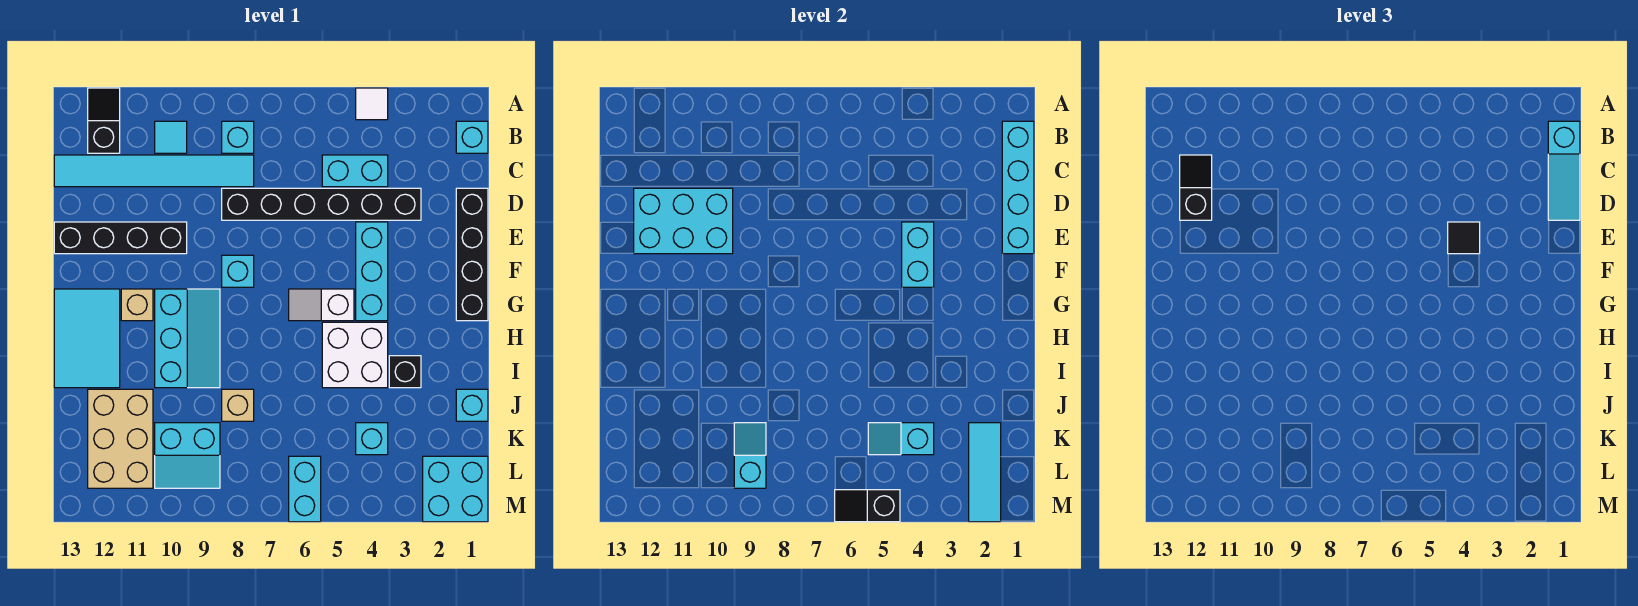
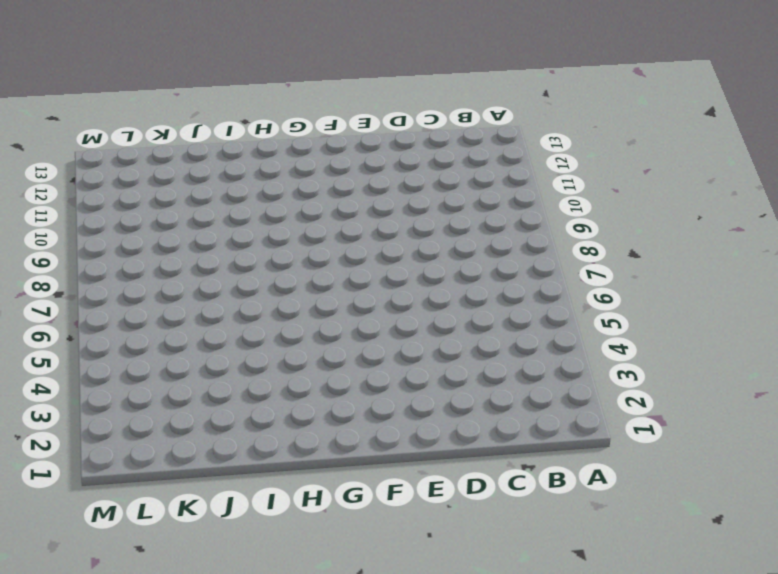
none -> white 1x1 tile [356,88,388,120]
none -> black 1x2 slope [88,88,120,153]
none -> cyan 1x1 brick [456,121,488,153]
none -> cyan 1x1 brick [222,121,254,153]

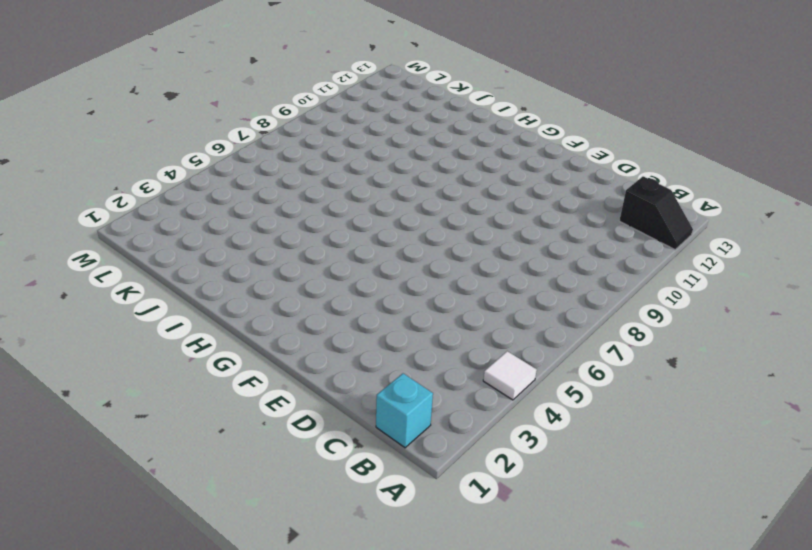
none -> cyan 1x1 brick [222,121,254,153]
none -> cyan 1x1 tile [155,121,187,153]
none -> cyan 1x2 brick [322,155,388,187]
none -> cyan 1x6 tile [54,155,254,187]

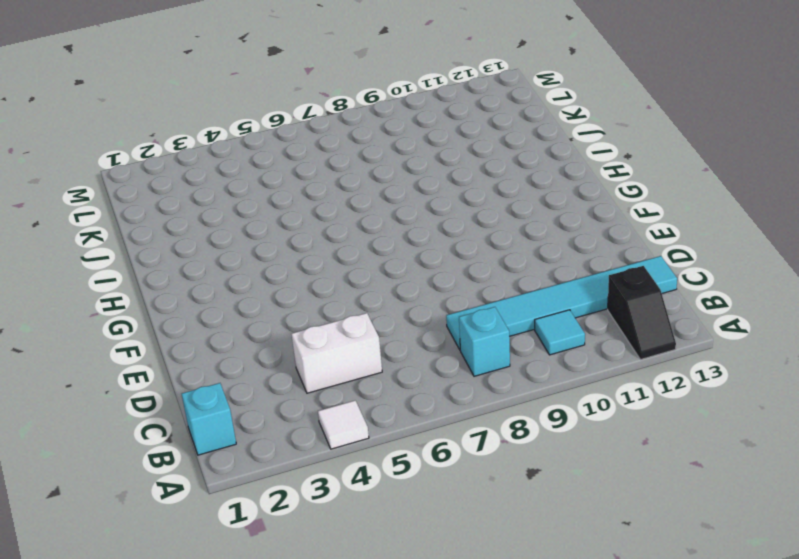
white 1x2 brick [292,313,382,393] -> cyan 1x2 brick [322,155,388,187]
none -> black 1x4 brick [456,188,488,321]
none -> black 1x6 brick [222,188,421,220]
none -> cyan 1x3 brick [356,222,388,321]
none -> black 1x4 brick [54,222,187,254]

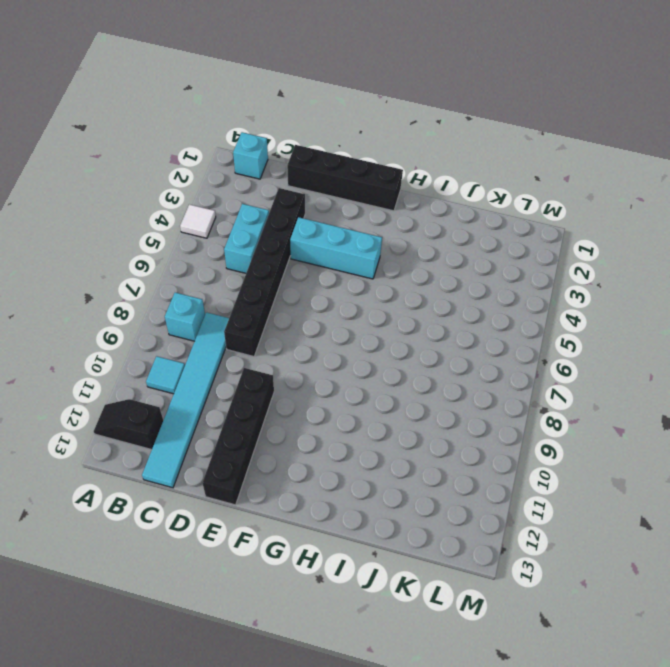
none -> cyan 1x1 brick [222,255,254,287]
none -> white 1x2 slope [289,289,354,321]
none -> cyan 2x3 slope [155,289,220,388]
none -> tan 1x1 brick [121,289,153,321]

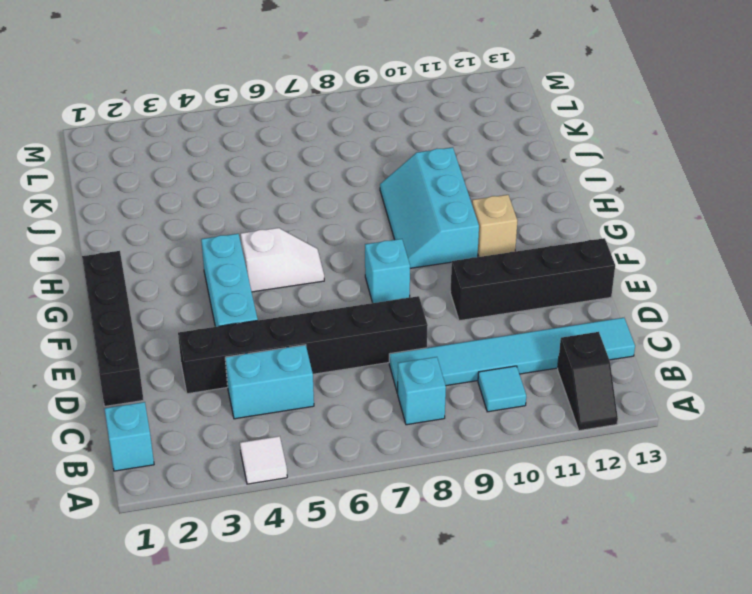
none -> cyan 2x3 tile [54,289,120,388]
none -> white 2x2 brick [322,322,388,388]
none -> black 1x1 brick [389,356,421,388]
none -> cyan 1x1 brick [456,389,488,421]

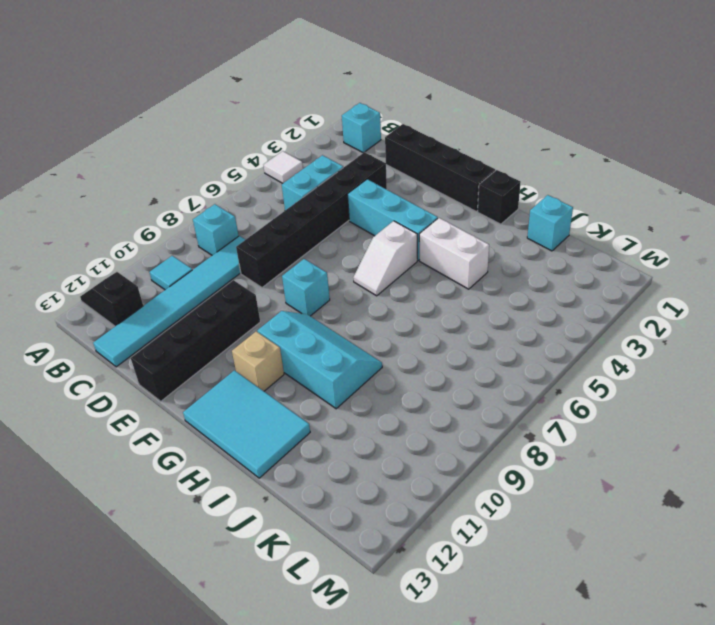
black 1x1 brick [478,170,521,224] -> black 1x1 brick moved to [389,356,421,388]
white 1x2 brick [419,218,489,289] -> white 2x2 brick [322,322,388,388]
none -> tan 1x1 brick [222,389,254,421]
none -> tan 2x3 brick [88,389,153,488]
none -> cyan 1x1 brick [356,423,388,455]
none -> cyan 2x2 slope [155,423,220,488]

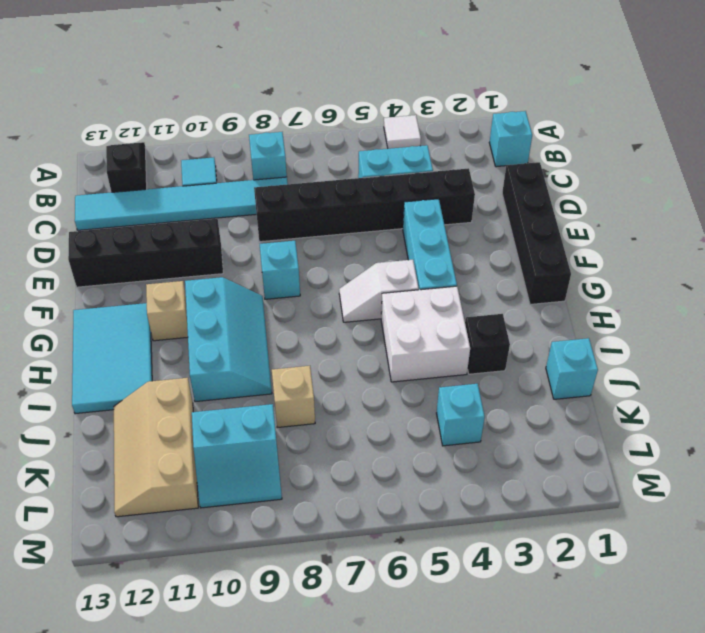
tan 2x3 slope [114,378,198,517] -> tan 2x3 brick [88,389,153,488]
none -> cyan 2x2 brick [423,456,488,522]
none -> cyan 1x2 brick [289,456,321,522]
none -> cyan 1x4 brick [1002,121,1034,254]
none -> cyan 2x3 brick [634,188,733,254]

